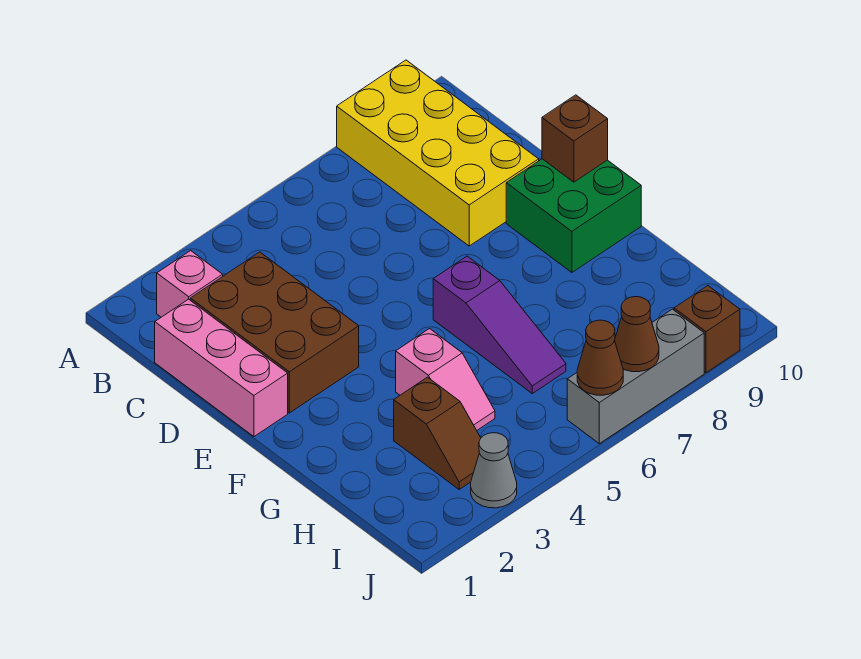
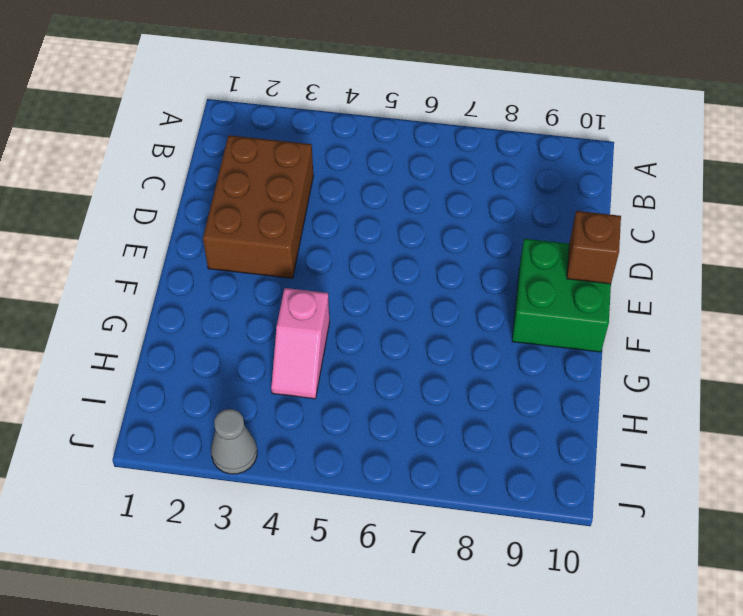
none -> yellow 2x4 brick [337,60,539,246]
none -> pink 1x1 brick [157,251,223,317]
none -> pink 1x3 brick [155,299,288,437]

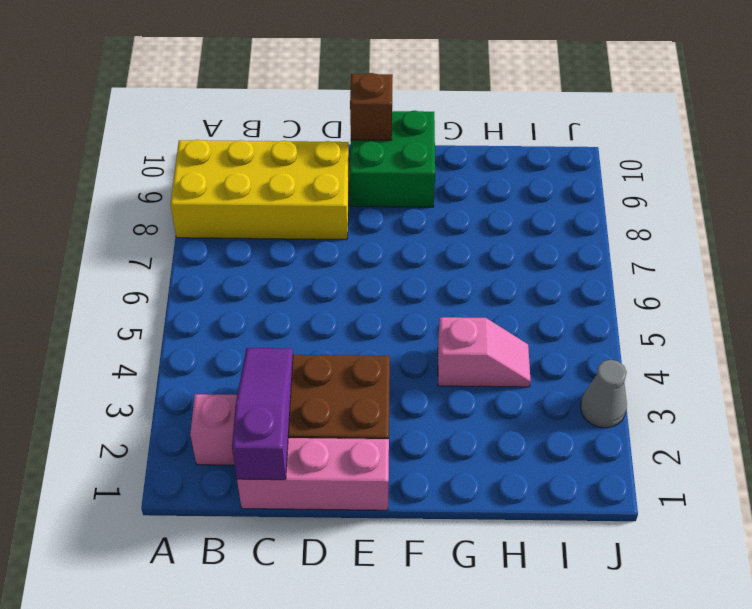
purple 1x3 slope [232,348,293,480] -> purple 1x3 slope turned to [433,256,566,393]
none -> brown 1x2 slope [394,377,481,489]
none -> grey 1x3 brick [567,309,704,444]
none -> brown 1x1 brick [674,286,740,373]

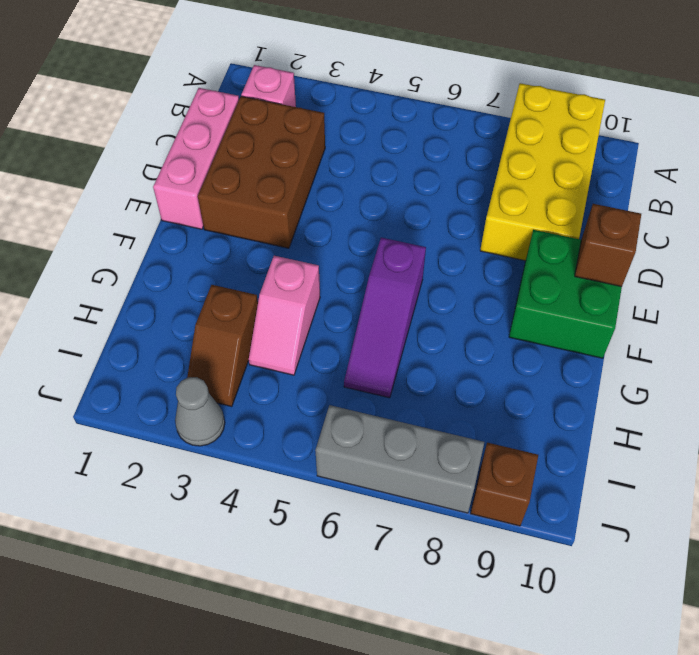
none -> brown 1x1 cone [577,320,623,395]
none -> brown 1x1 cone [615,297,659,372]

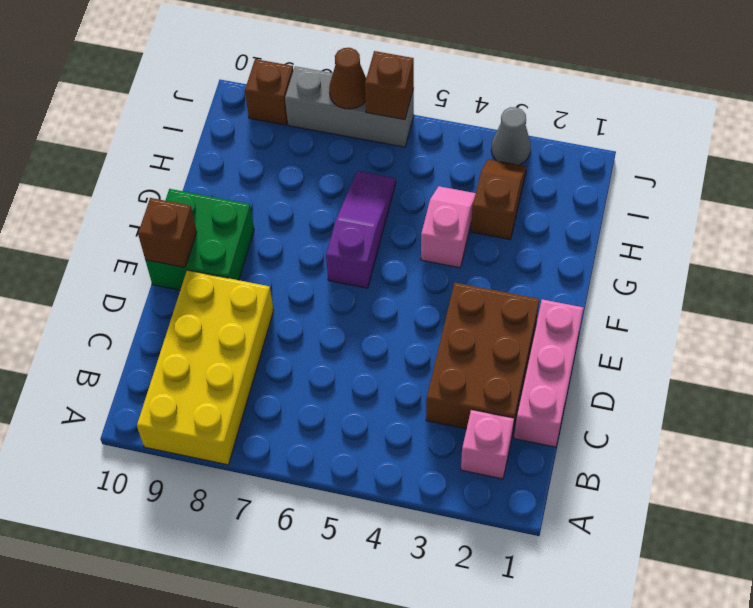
brown 1x1 brick [365,51,414,120] -> brown 1x1 cone [577,320,623,395]

